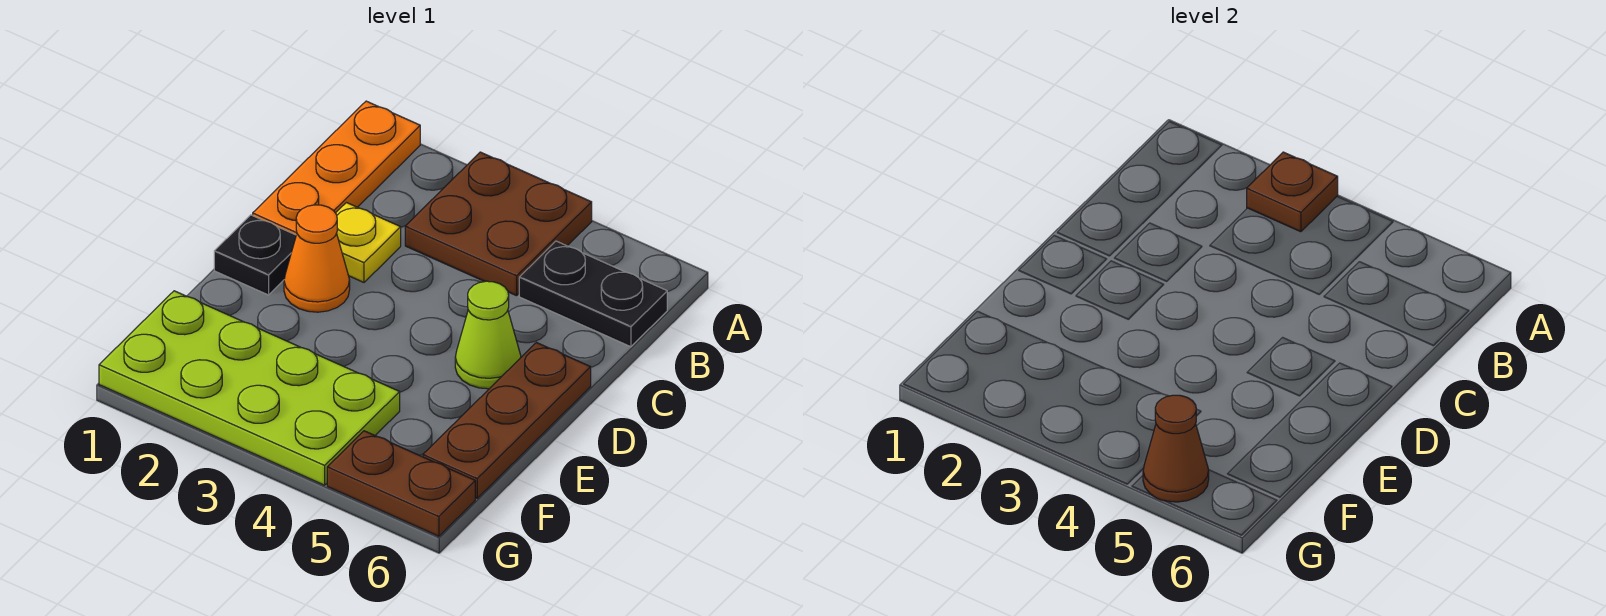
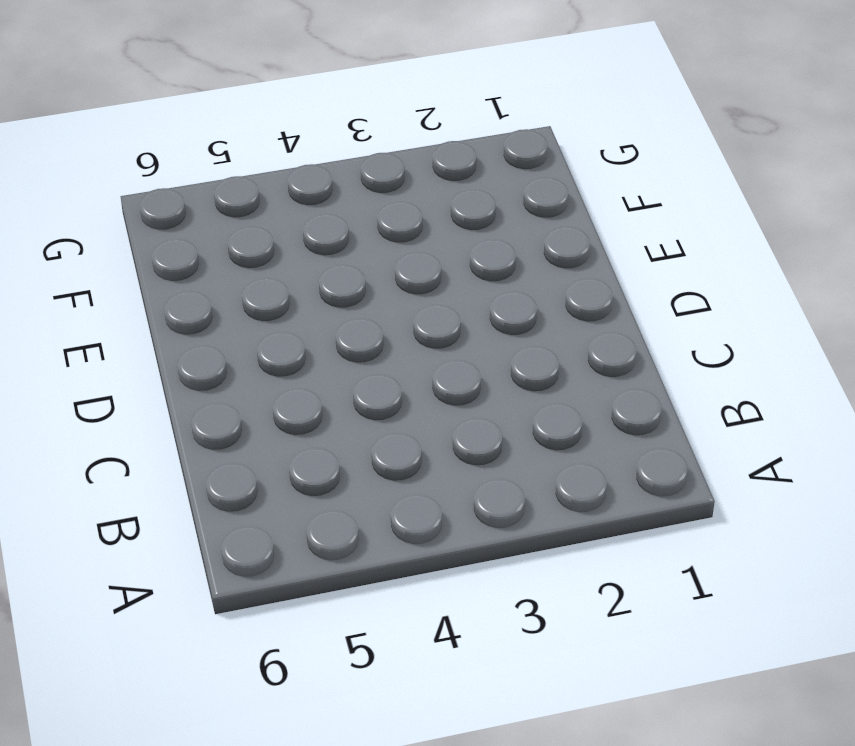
none -> orange 1x3 plate [253,101,420,235]
none -> brown 2x2 plate [405,152,592,296]
none -> black 1x2 plate [519,241,667,347]

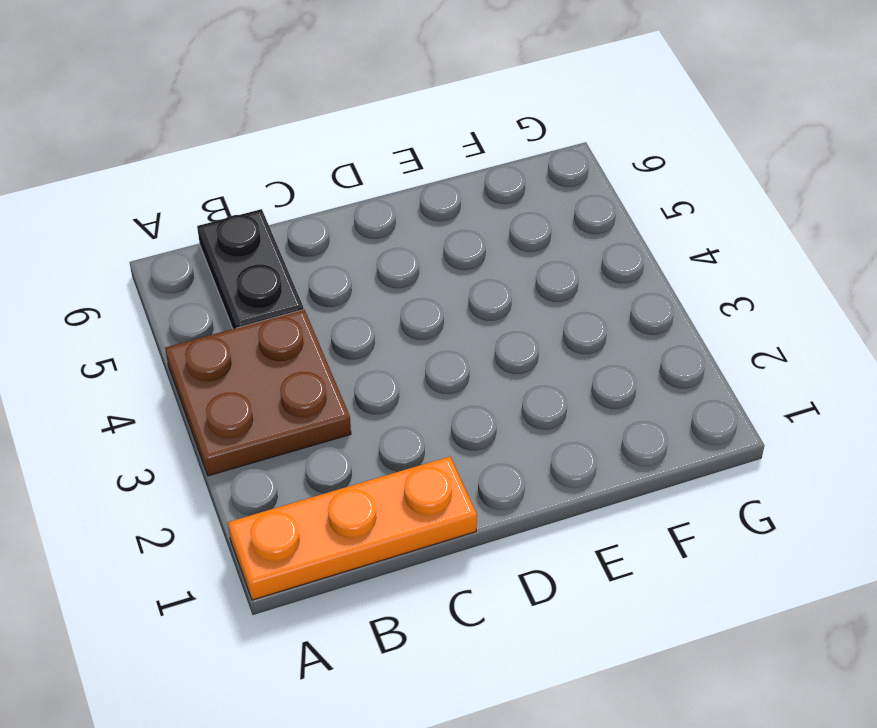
none -> yellow 1x1 plate [336,203,401,282]
none -> black 1x1 plate [214,215,296,295]
none -> orange 1x1 cone [284,205,350,312]

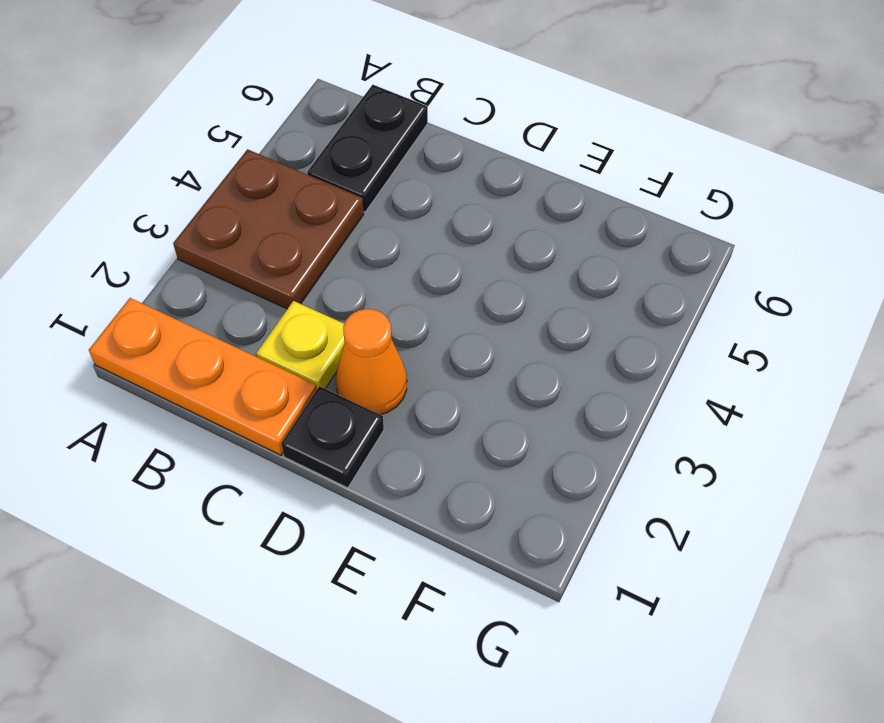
none -> lime 1x1 cone [455,281,521,389]
none -> brown 1x3 plate [423,343,591,498]
none -> lime 2x4 plate [99,291,400,485]

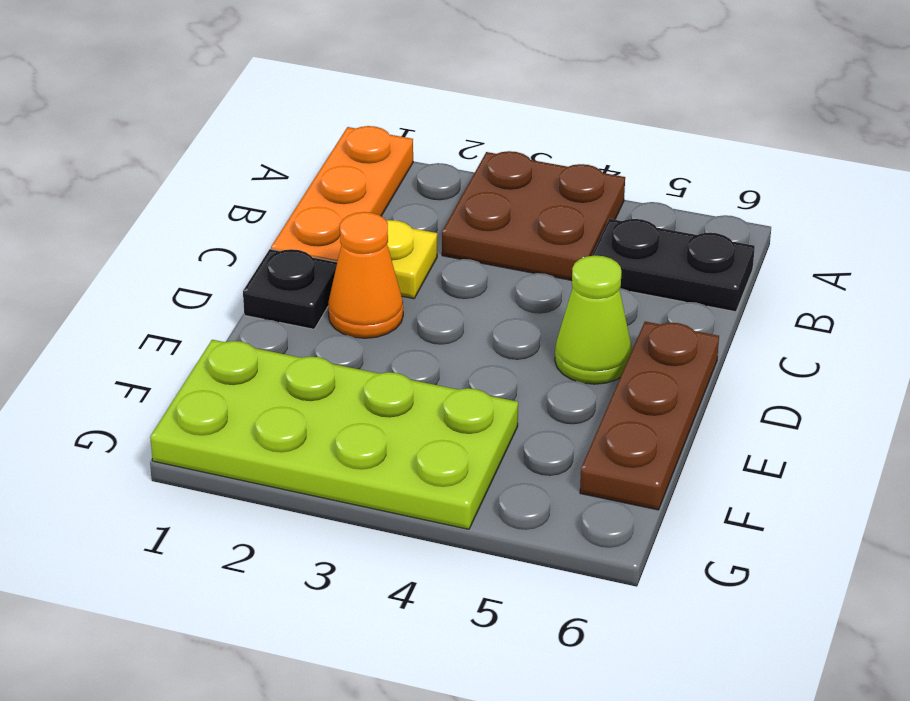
none -> brown 1x2 plate [327,431,475,536]
none -> brown 1x1 plate [1247,152,1338,232]
none -> brown 1x1 cone [1143,395,1209,502]

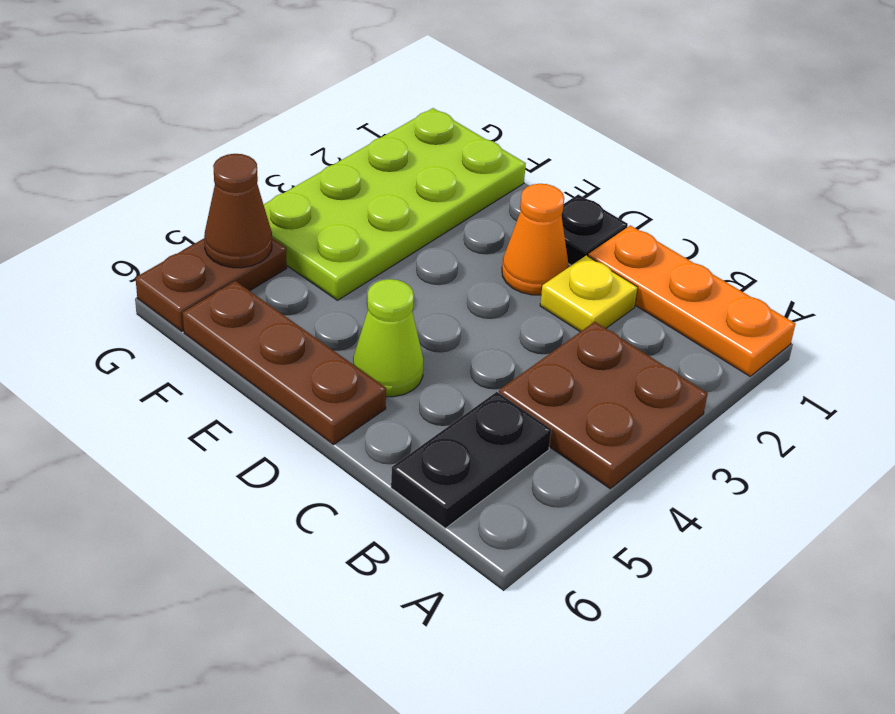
none -> brown 1x1 plate [1247,152,1338,232]

